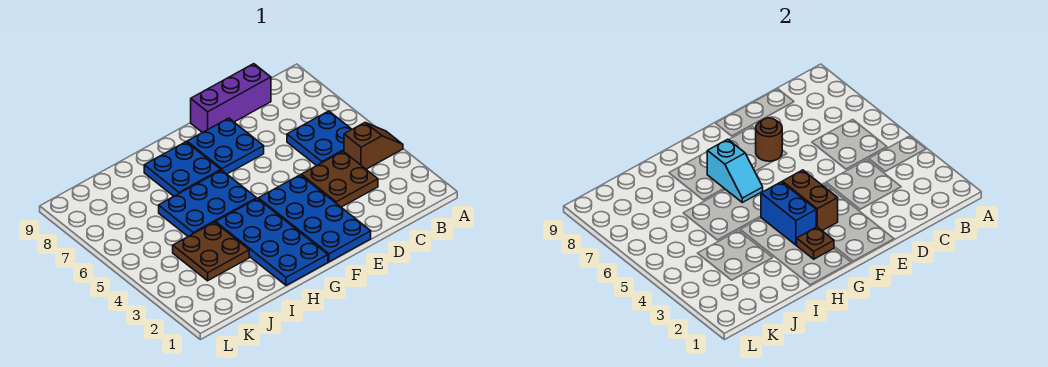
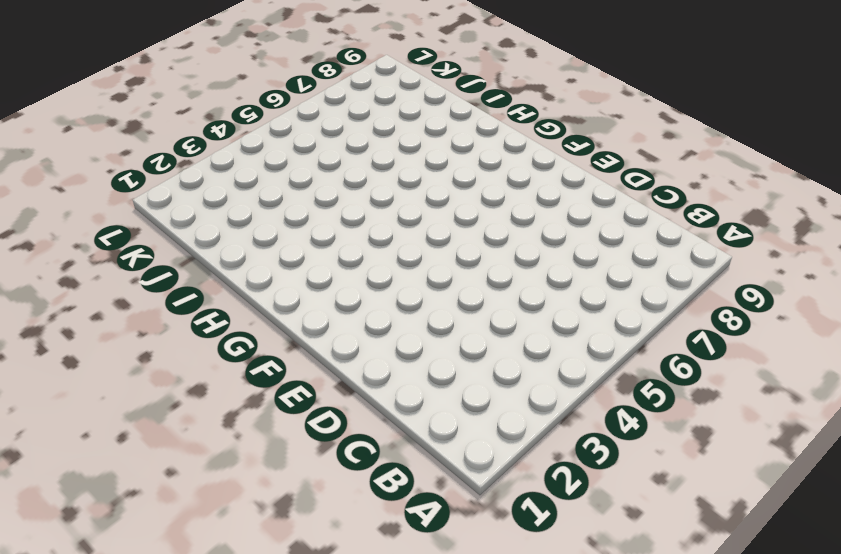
none -> brown 1x2 slope [344,123,403,169]
none -> blue 2x2 plate [287,111,352,166]
none -> brown 2x2 plate [301,151,378,207]

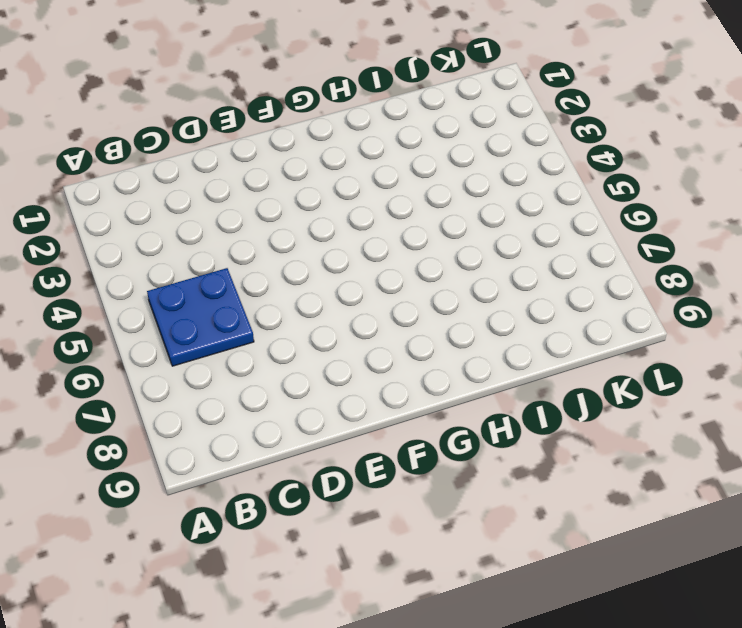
none -> brown 1x2 slope [344,123,403,169]
none -> brown 2x2 plate [301,151,378,207]
none -> purple 1x3 brick [191,64,271,133]

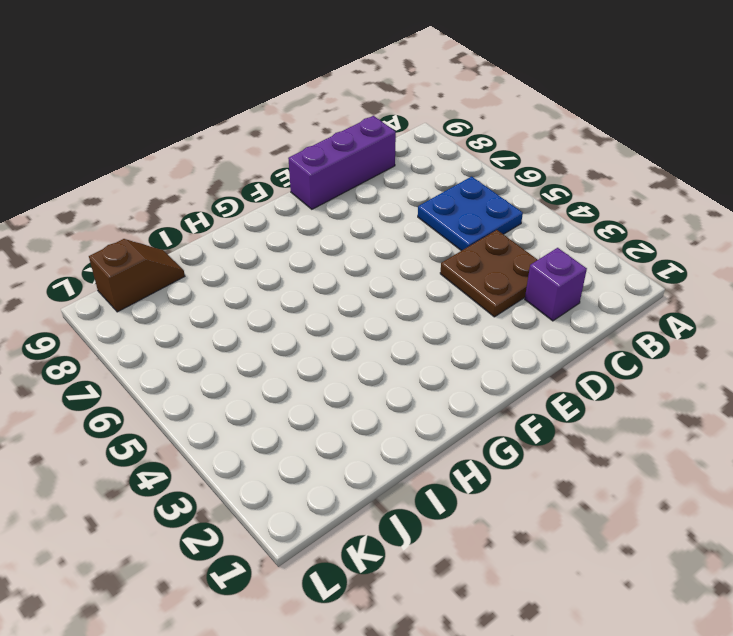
purple 1x1 brick [525,248,587,321] -> none
brown 1x2 slope [89,239,185,312] -> brown 1x2 slope moved to [344,123,403,169]
none -> blue 2x4 plate [258,175,371,262]
none -> blue 2x2 plate [187,118,264,174]
none -> blue 2x4 plate [216,198,328,285]

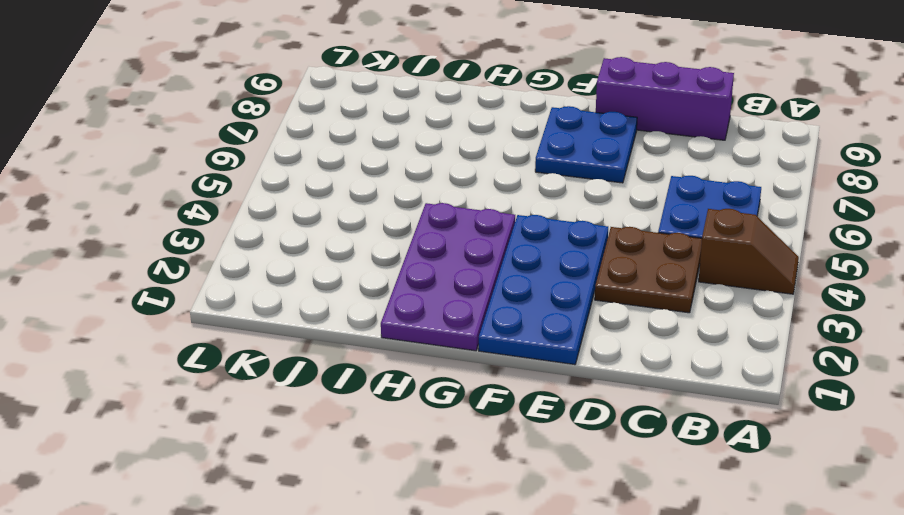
purple 2x4 plate [381,203,515,351] -> blue 2x4 plate [216,198,328,285]
none -> blue 2x3 plate [159,170,257,236]
none -> blue 2x2 plate [144,142,221,196]
none -> brown 2x2 plate [173,222,249,281]

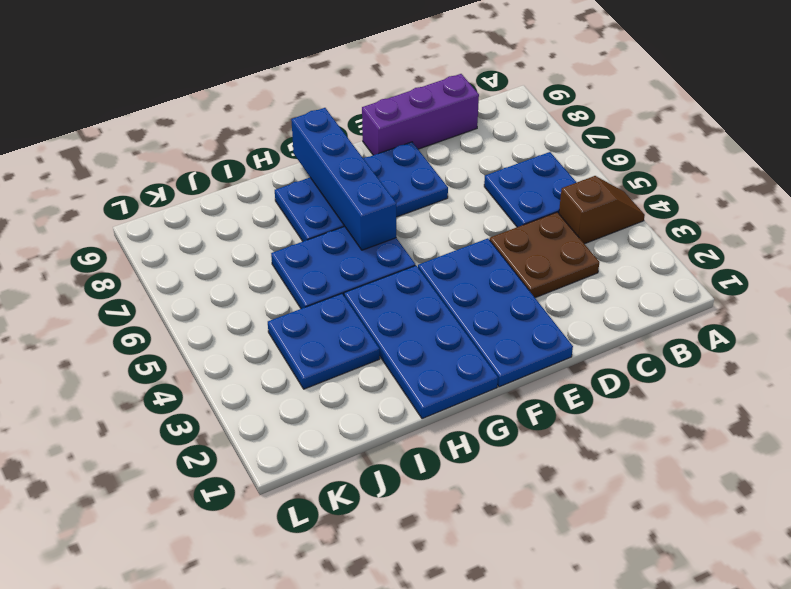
blue 1x4 brick [291,108,396,250] -> cyan 1x2 slope [707,139,763,202]
blue 2x2 plate [268,294,380,389] -> brown 2x2 plate [173,222,249,281]
none -> brown 1x1 round brick [756,118,782,161]
none -> brown 1x2 brick [782,170,838,231]
none -> brown 1x1 plate [797,227,834,259]

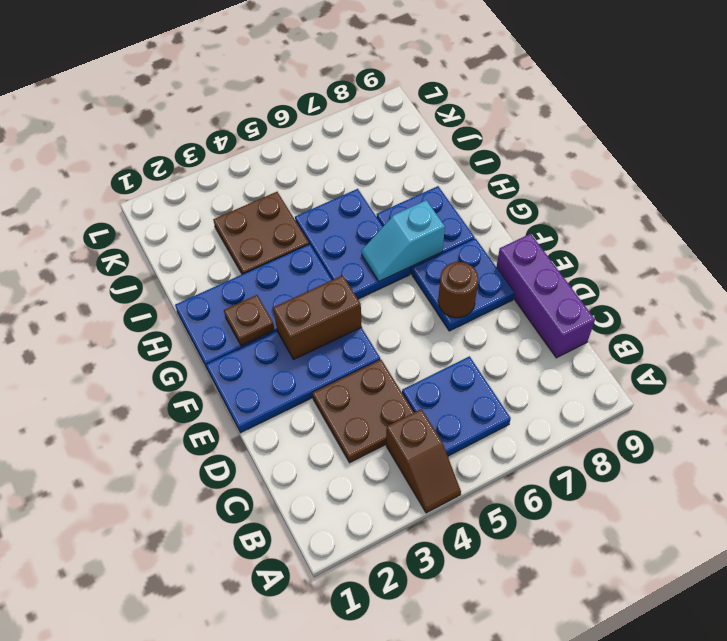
none -> blue 1x2 brick [761,182,816,245]

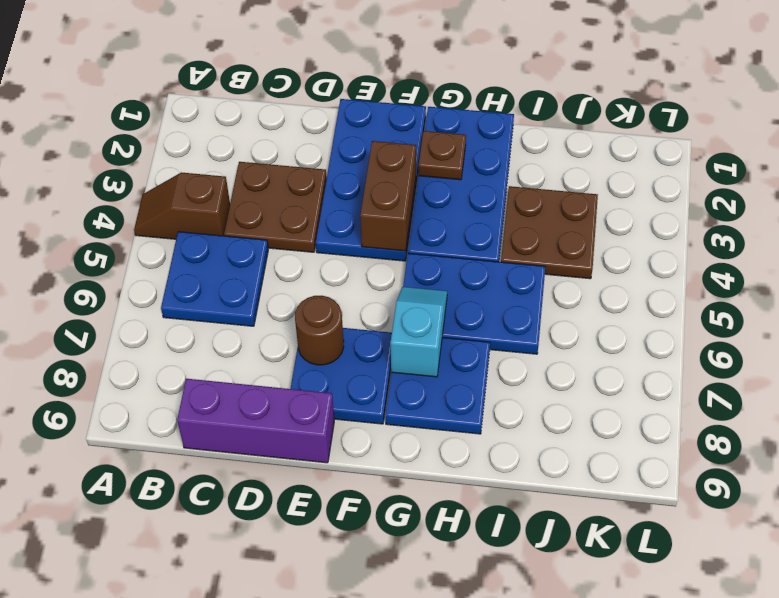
none -> blue 1x2 brick [761,182,816,245]

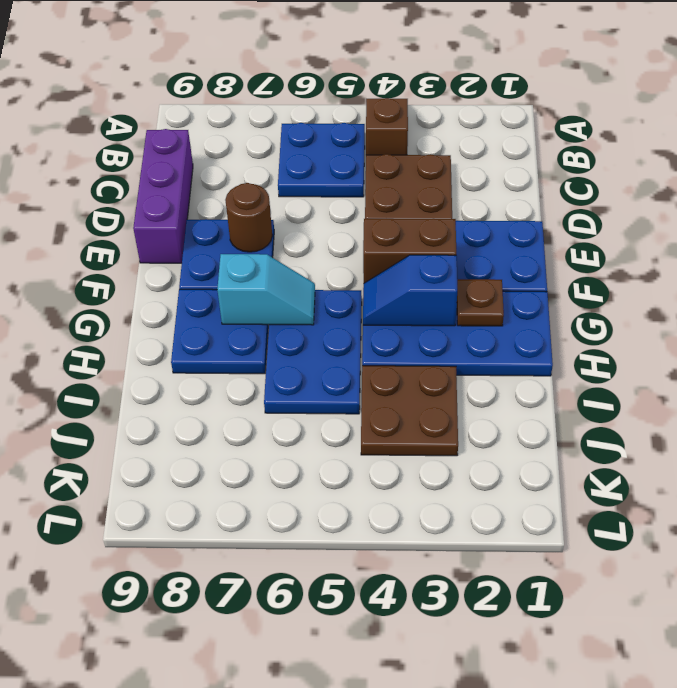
blue 1x2 slope [363,255,457,326] -> blue 1x2 brick [761,182,816,245]

